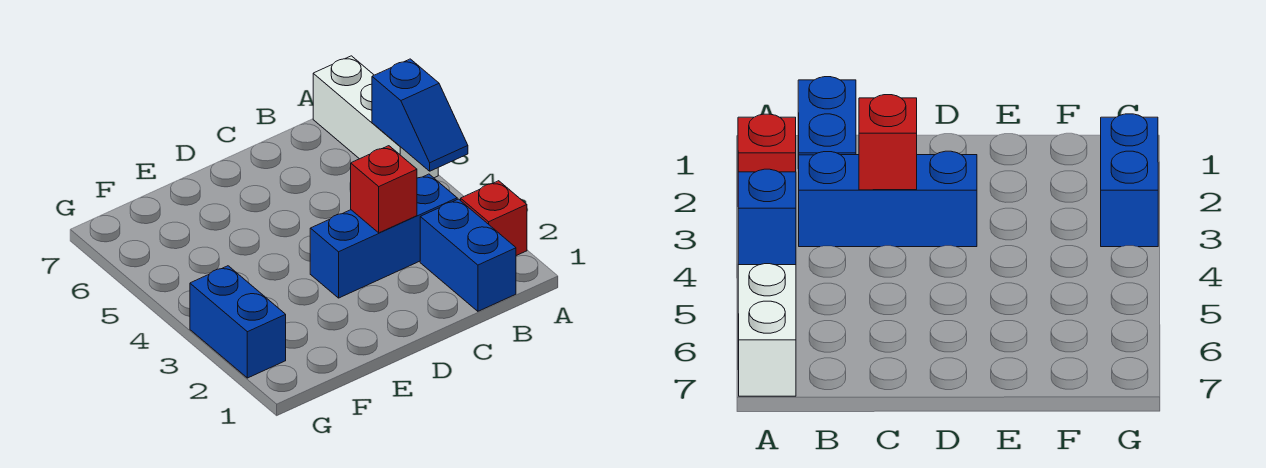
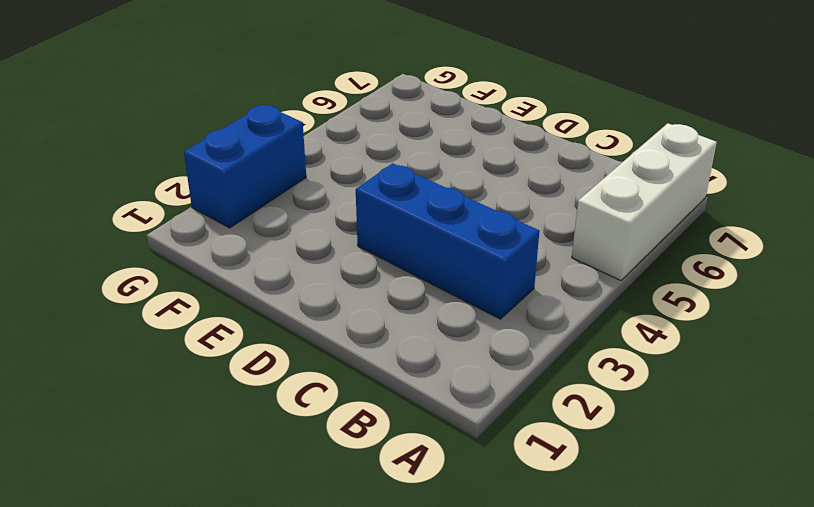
none -> red 1x1 brick [461,181,527,256]
none -> blue 1x2 brick [420,199,516,311]

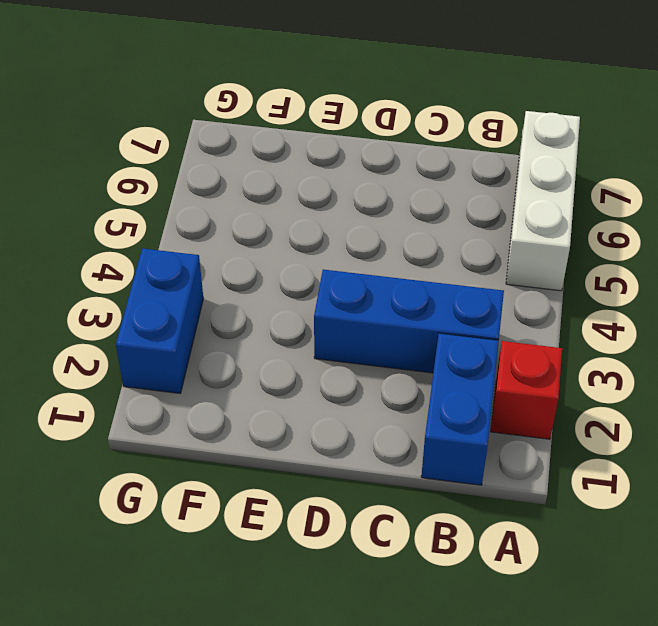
none -> blue 1x2 slope [372,59,468,171]
none -> red 1x1 brick [351,146,417,233]

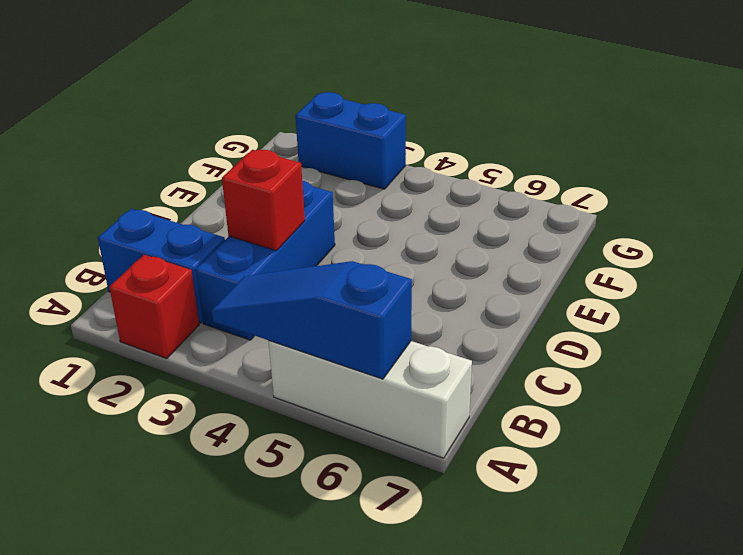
blue 1x3 slope [212,261,412,379] -> blue 1x2 slope [372,59,468,171]

